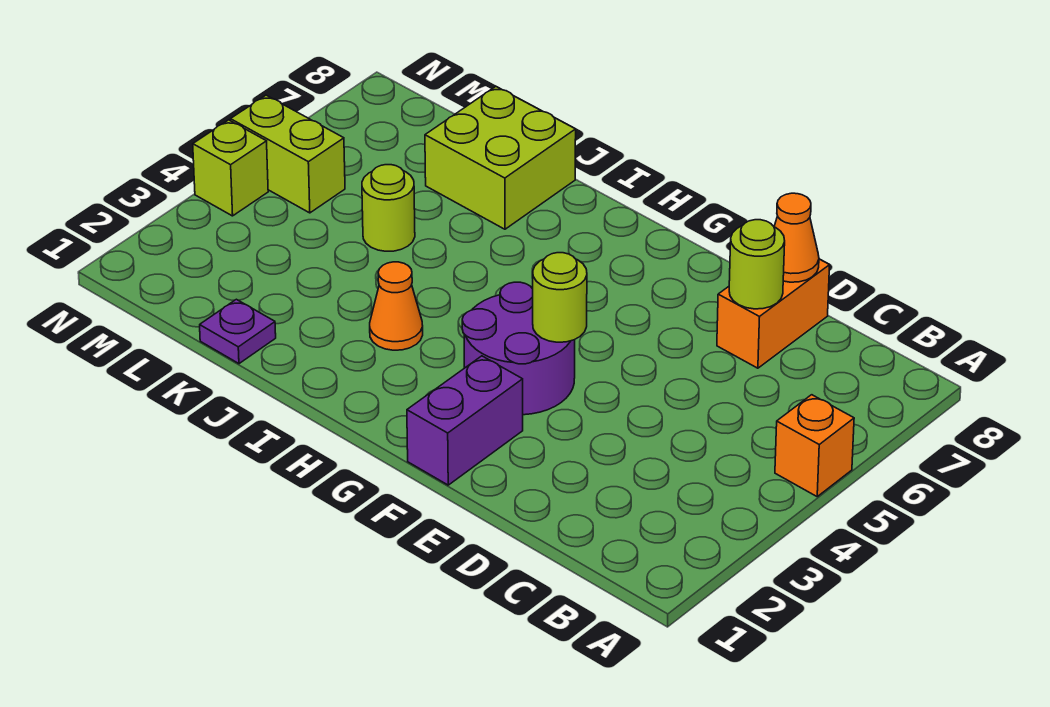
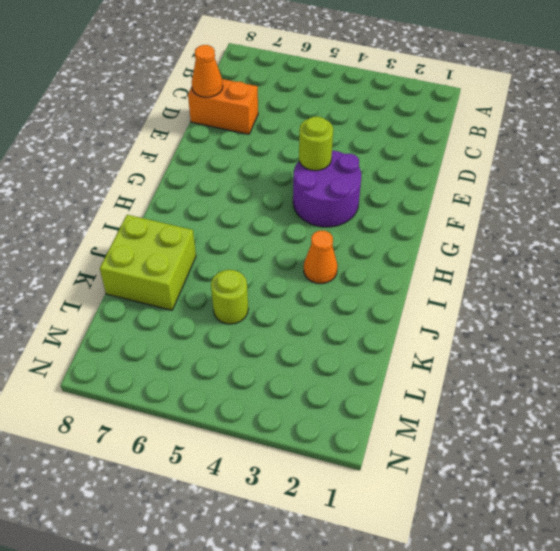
none -> orange 1x1 brick [775,395,854,496]
none -> purple 1x2 brick [407,356,523,485]
none -> purple 1x1 plate [200,299,276,364]

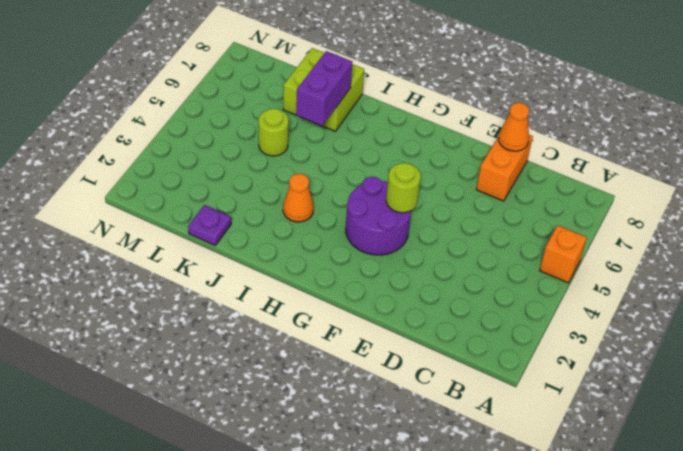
purple 1x2 brick [296,51,352,126] -> purple 1x2 brick moved to [407,356,523,485]
none -> lime 1x2 brick [231,95,345,213]
none -> lime 1x1 brick [193,120,268,216]
none -> lime 1x1 round brick [729,220,785,309]

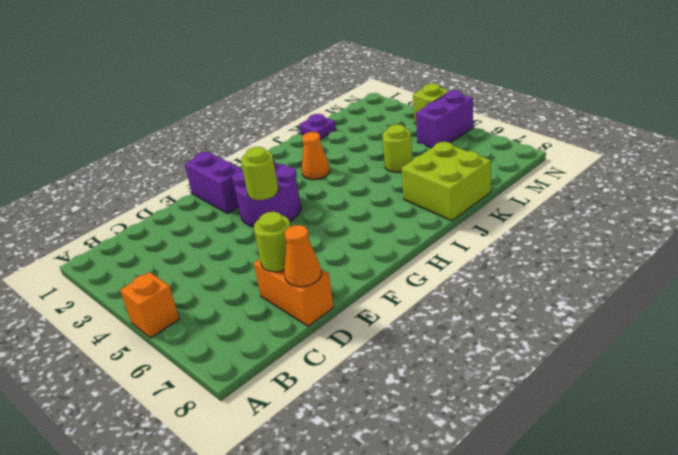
purple 1x2 brick [416,90,473,148] -> lime 1x2 brick [231,95,345,213]

